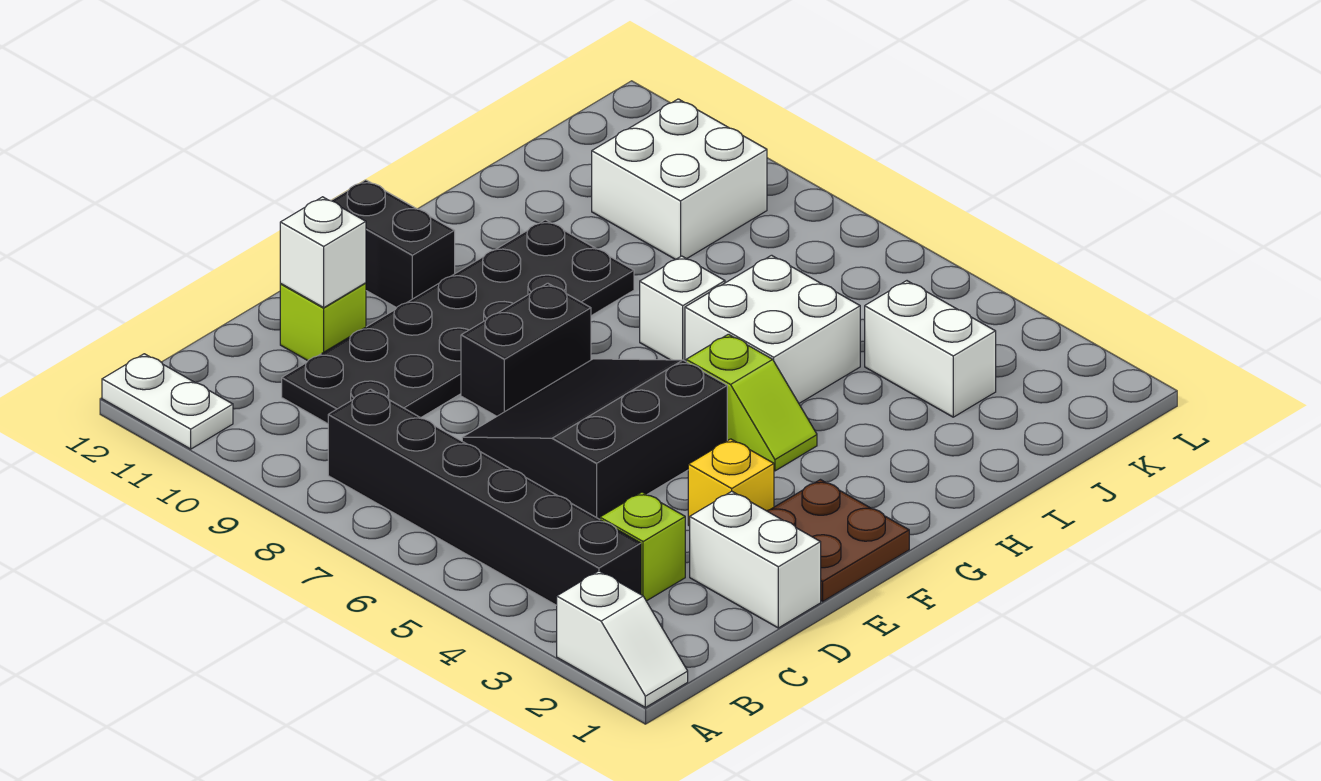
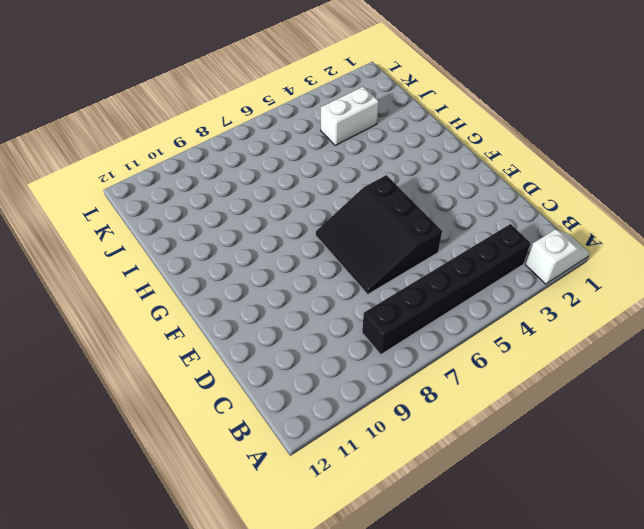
none -> white 1x2 plate [102,354,233,449]
none -> lime 1x1 brick [600,492,685,601]
none -> black 2x6 plate [282,220,634,424]

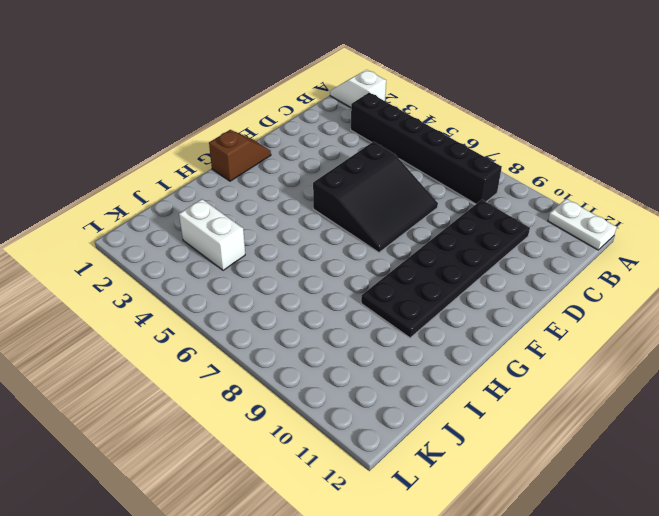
brown 1x2 slope [209,130,271,181] -> brown 2x2 plate [767,480,909,601]
none -> lime 1x1 brick [600,492,685,601]
none -> white 1x2 brick [690,491,821,628]
none -> lime 1x1 brick [280,283,366,361]

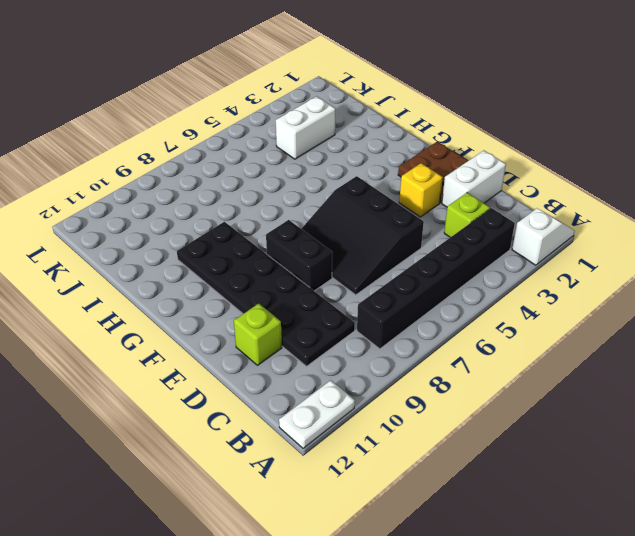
none -> black 1x2 brick [331,180,455,308]
none -> lime 1x2 slope [686,334,817,471]
none -> white 2x2 brick [685,255,860,403]

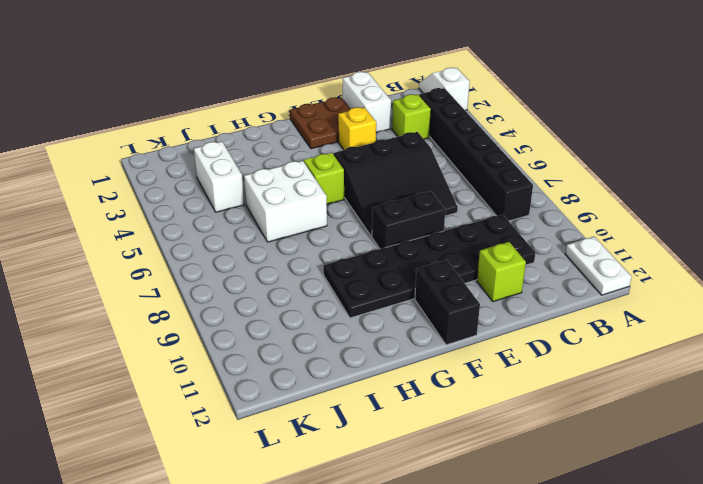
none -> white 1x1 brick [640,256,725,361]
none -> white 2x2 brick [592,99,767,260]
none -> white 1x1 brick [280,197,366,308]

